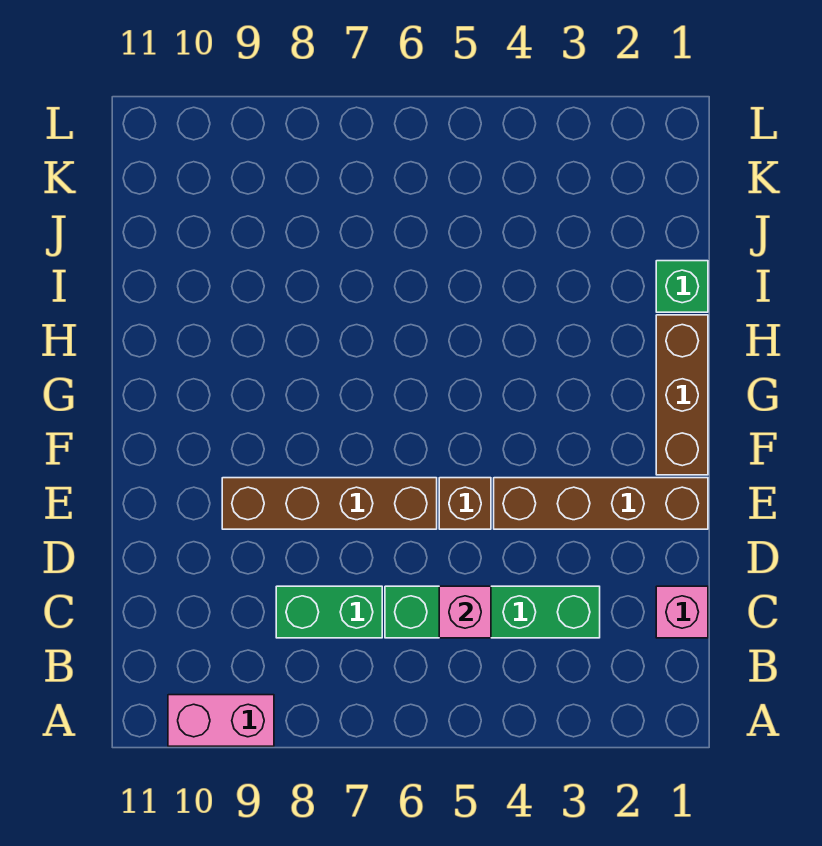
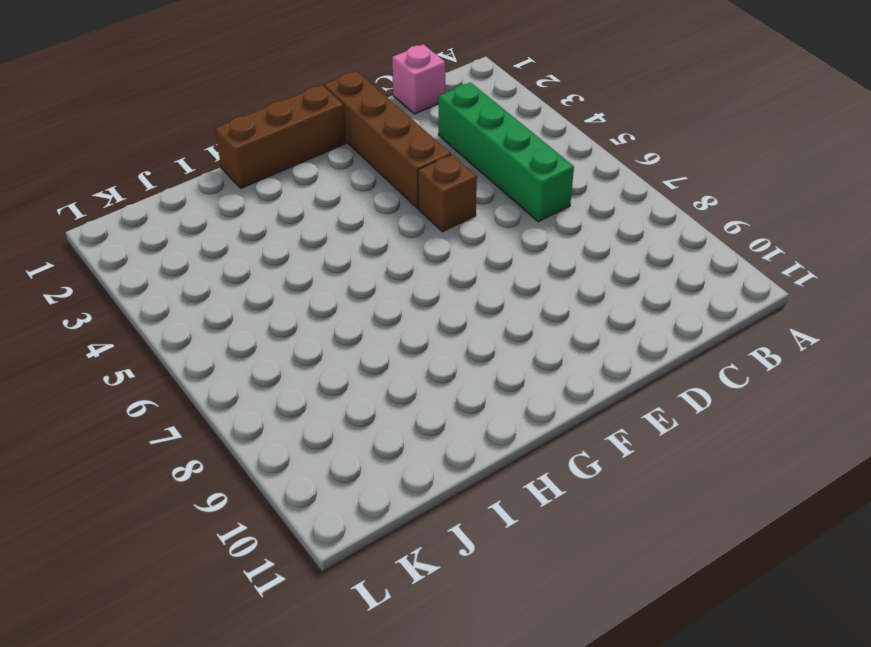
none -> pink 1x2 brick [168,695,274,746]
none -> green 1x2 brick [276,586,382,638]

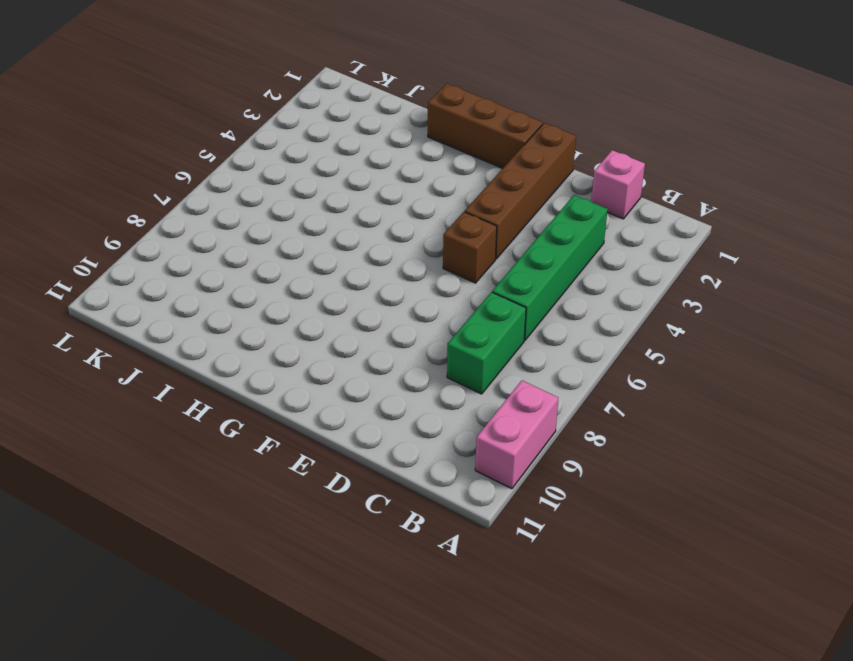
none -> brown 1x4 brick [222,478,437,529]
none -> green 1x1 brick [656,261,708,312]

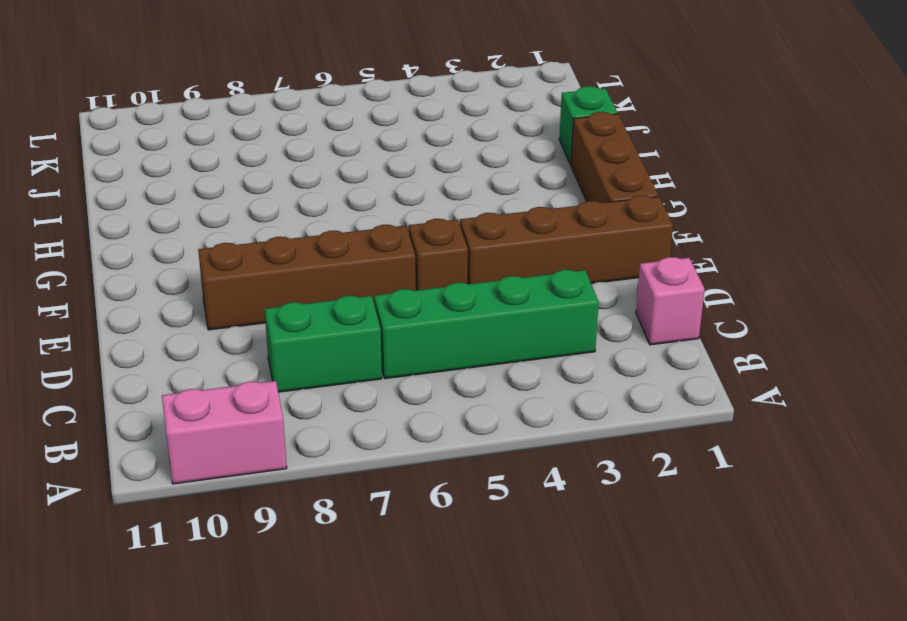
none -> pink 1x1 brick [439,586,491,638]

